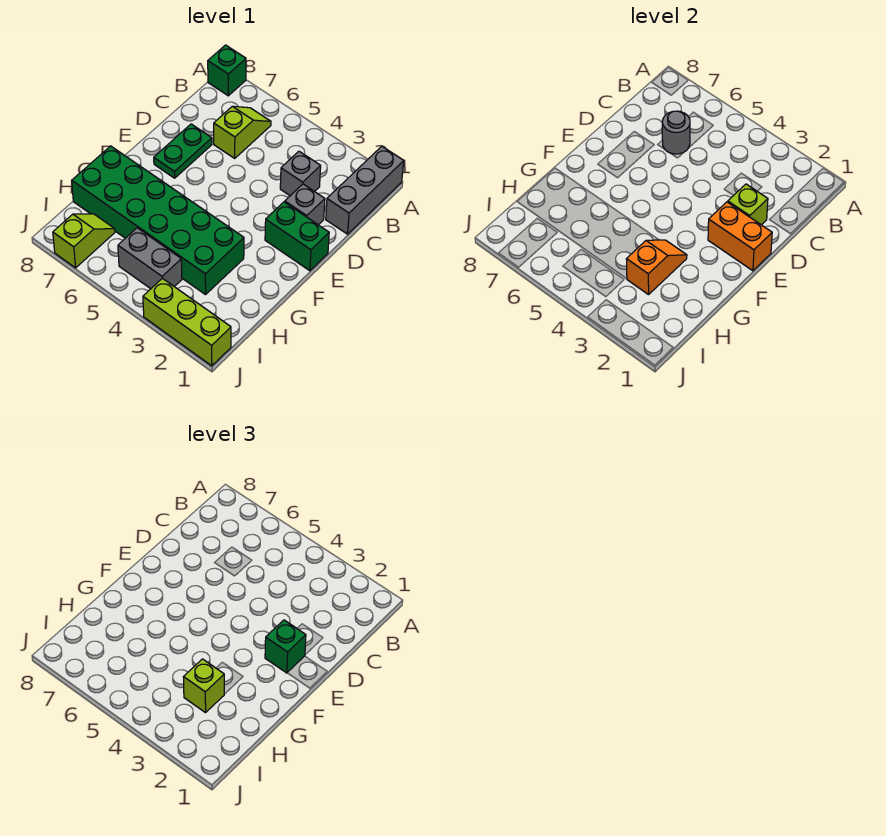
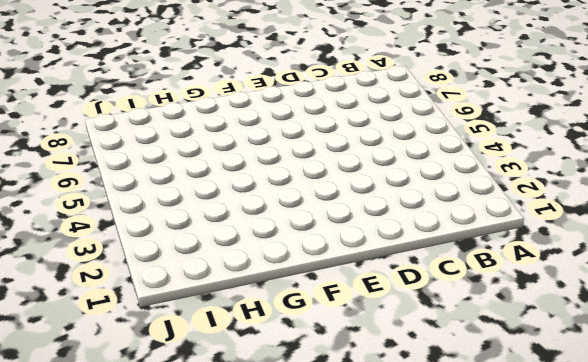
none -> grey 1x3 brick [326,146,404,234]
none -> green 1x1 brick [208,45,246,96]
none -> lime 1x2 slope [214,106,271,158]

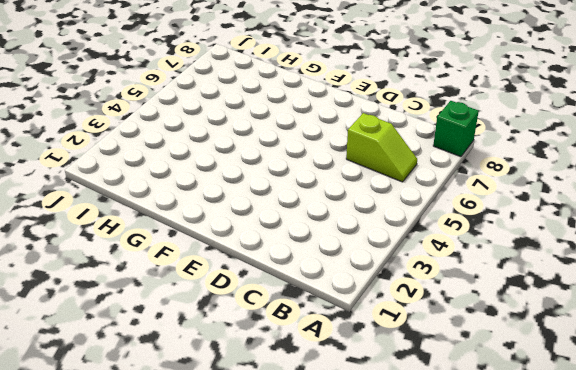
none -> grey 1x3 brick [326,146,404,234]
none -> grey 1x1 brick [280,151,321,196]
none -> grey 1x1 brick [285,184,325,225]

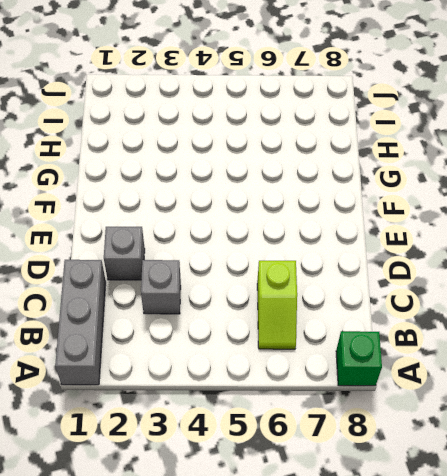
none -> green 1x2 plate [154,124,212,178]
none -> green 1x2 brick [265,202,329,271]
none -> green 2x6 brick [72,146,244,295]

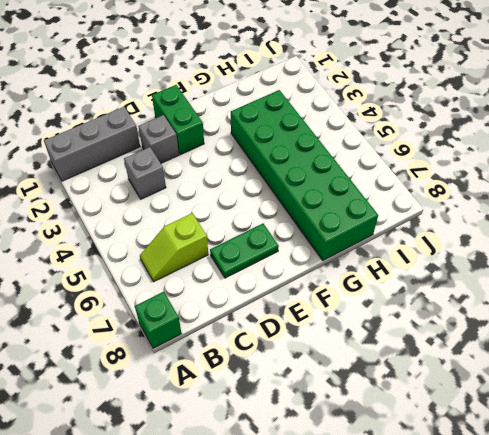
none -> grey 1x2 brick [118,228,182,289]
none -> lime 1x2 slope [53,214,115,268]
none -> lime 1x3 brick [143,278,231,366]

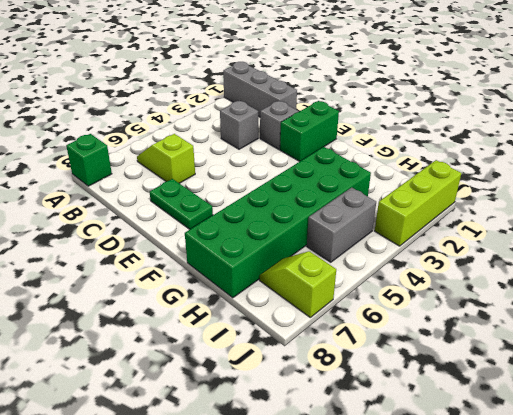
none -> grey 1x1 round brick [662,111,690,154]
none -> lime 1x1 brick [728,184,768,225]
none -> orange 1x2 brick [708,202,772,271]

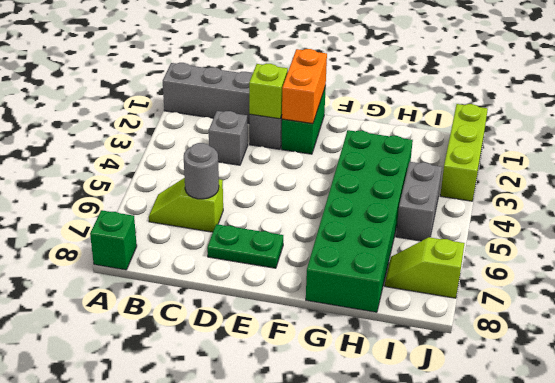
none -> orange 1x2 slope [626,240,687,295]
none -> green 1x1 brick [265,620,306,673]
none -> lime 1x1 brick [183,659,224,713]

